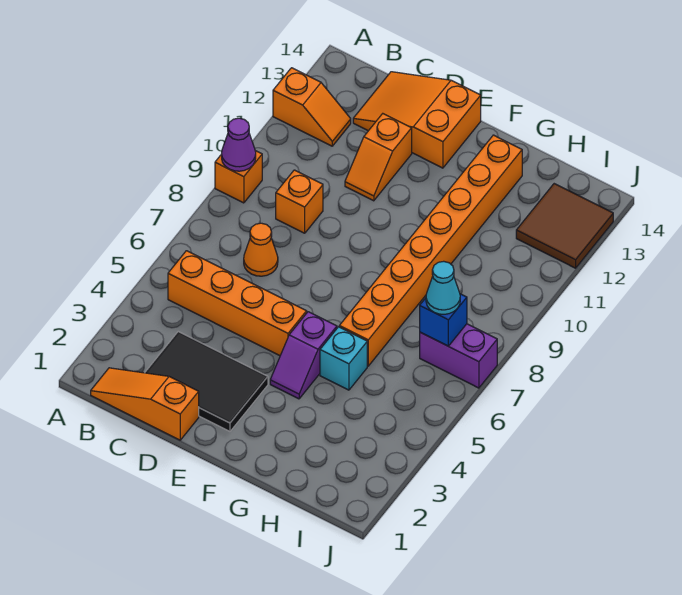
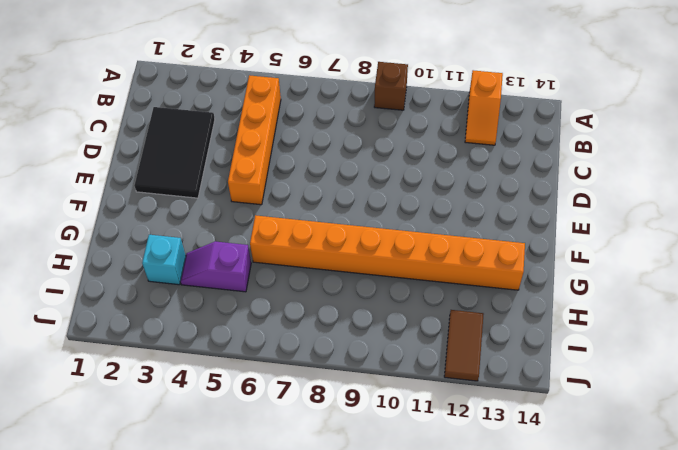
brown 1x1 brick [374,62,408,110] -> orange 1x1 brick [215,151,262,203]
cyan 1x1 brick [142,235,186,285] -> cyan 1x1 brick moved to [320,327,367,390]
purple 1x2 slope [181,241,251,292] -> purple 1x2 slope moved to [270,312,337,399]
brown 1x2 tile [444,310,484,381] -> brown 2x2 tile [516,184,613,268]
none -> orange 1x3 slope [91,368,199,440]
none -> orange 1x1 cone [244,223,278,276]
none -> orange 1x1 brick [276,170,323,233]

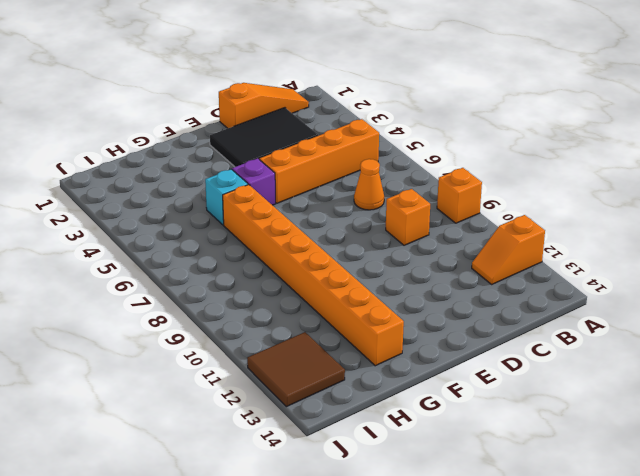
none -> orange 2x3 slope [353,72,481,168]
none -> orange 1x2 slope [345,114,412,201]
none -> purple 1x2 brick [420,324,497,388]

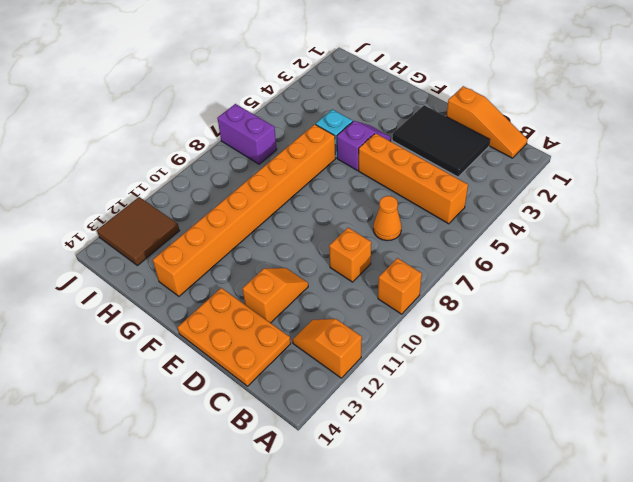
orange 2x3 plate [178,288,291,386] -> orange 2x3 slope [353,72,481,168]
none -> purple 1x1 cone [222,118,256,171]
none -> blue 1x1 brick [420,294,467,346]
none -> cyan 1x1 cone [426,261,460,314]

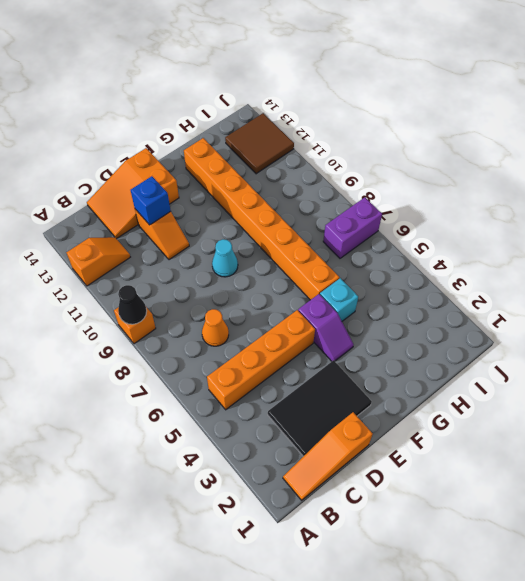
black 1x1 cone [118,285,147,324] -> purple 1x1 cone [222,118,256,171]
blue 1x1 brick [131,176,171,225] -> blue 1x1 brick moved to [420,294,467,346]
cyan 1x1 cone [212,239,238,277] -> cyan 1x1 cone moved to [426,261,460,314]
none -> orange 1x1 brick [276,170,323,233]

